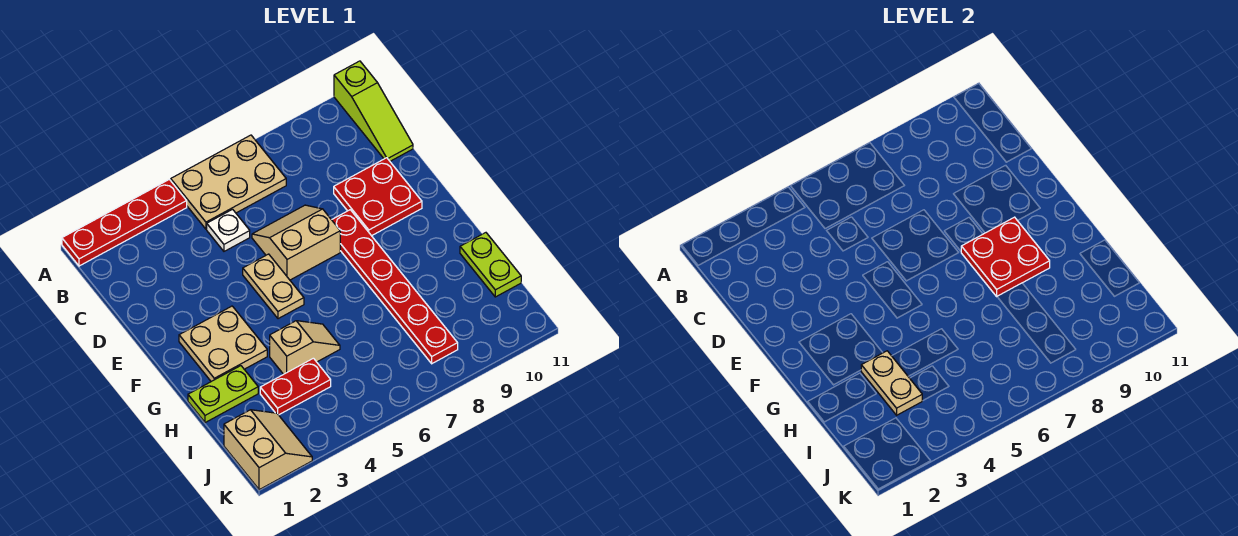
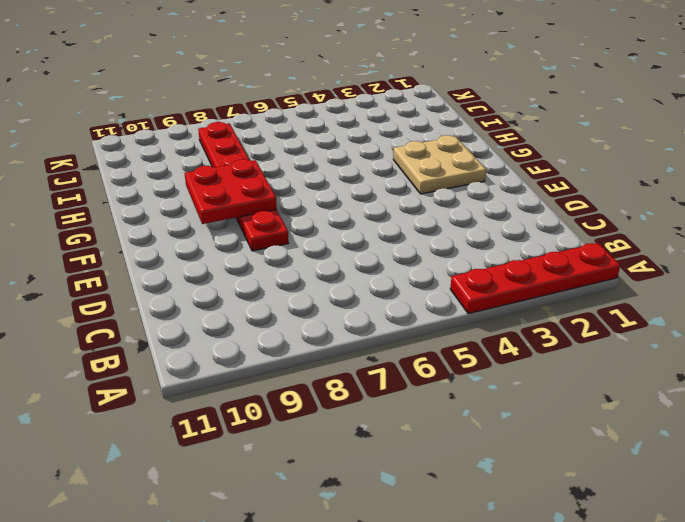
none -> tan 2x3 plate [171,135,286,229]
none -> lime 1x3 slope [334,61,413,161]
none -> white 1x1 plate [207,209,250,251]

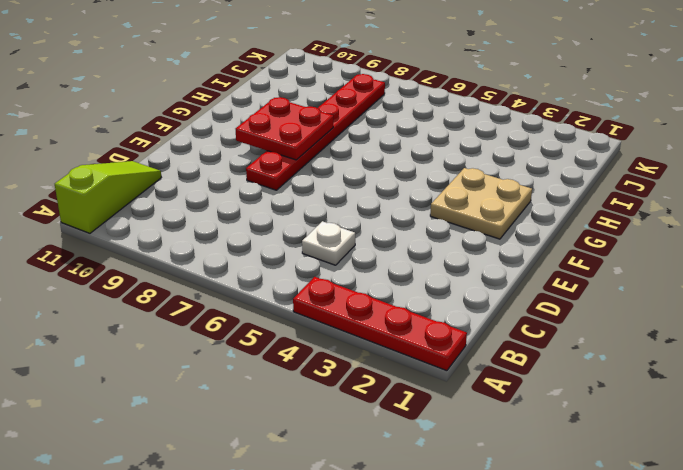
none -> tan 2x3 plate [171,135,286,229]
none -> tan 2x2 slope [252,205,340,280]
none -> red 2x2 plate [334,158,422,236]

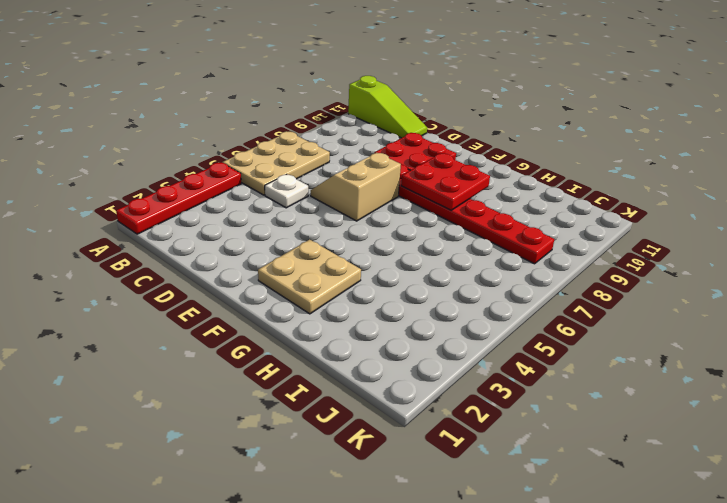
none -> tan 1x2 plate [243,254,304,319]
none -> lime 1x2 plate [188,366,258,423]
none -> tan 1x2 slope [270,321,340,374]

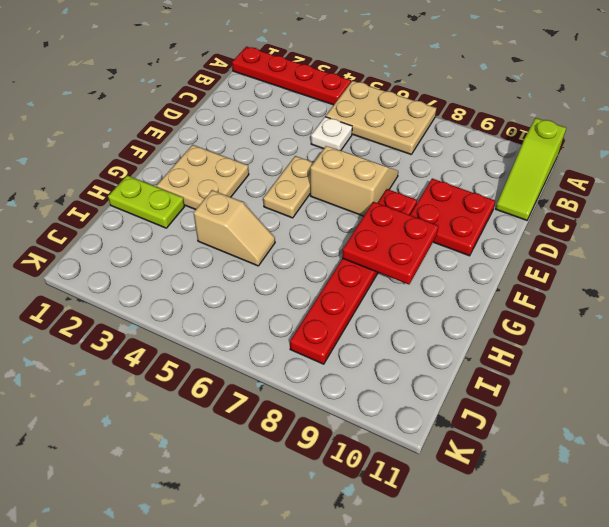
none -> lime 1x2 plate [460,233,521,297]
none -> red 1x2 plate [260,358,331,415]
none -> tan 2x2 slope [224,410,312,490]

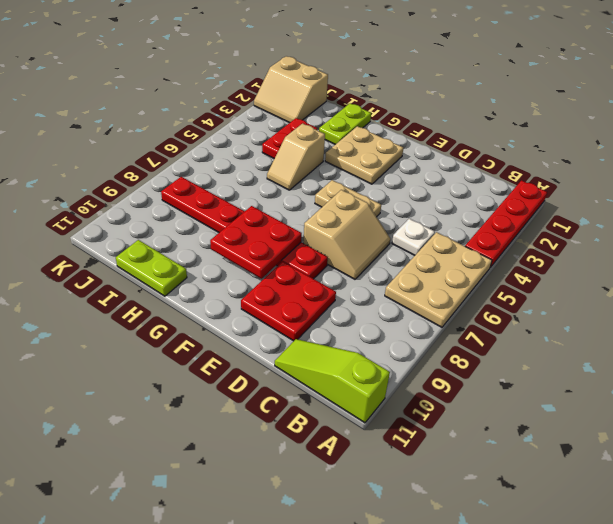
none -> tan 1x2 plate [861,351,922,415]

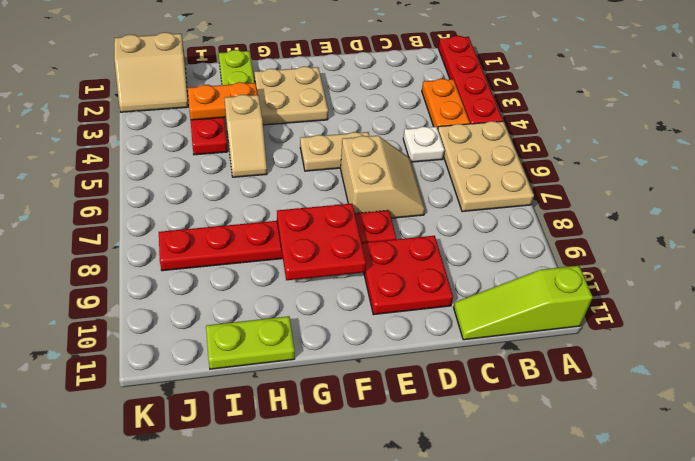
orange 1x2 plate [422,79,470,128] -> none
orange 1x2 plate [188,82,257,120] -> tan 1x2 plate [861,351,922,415]

